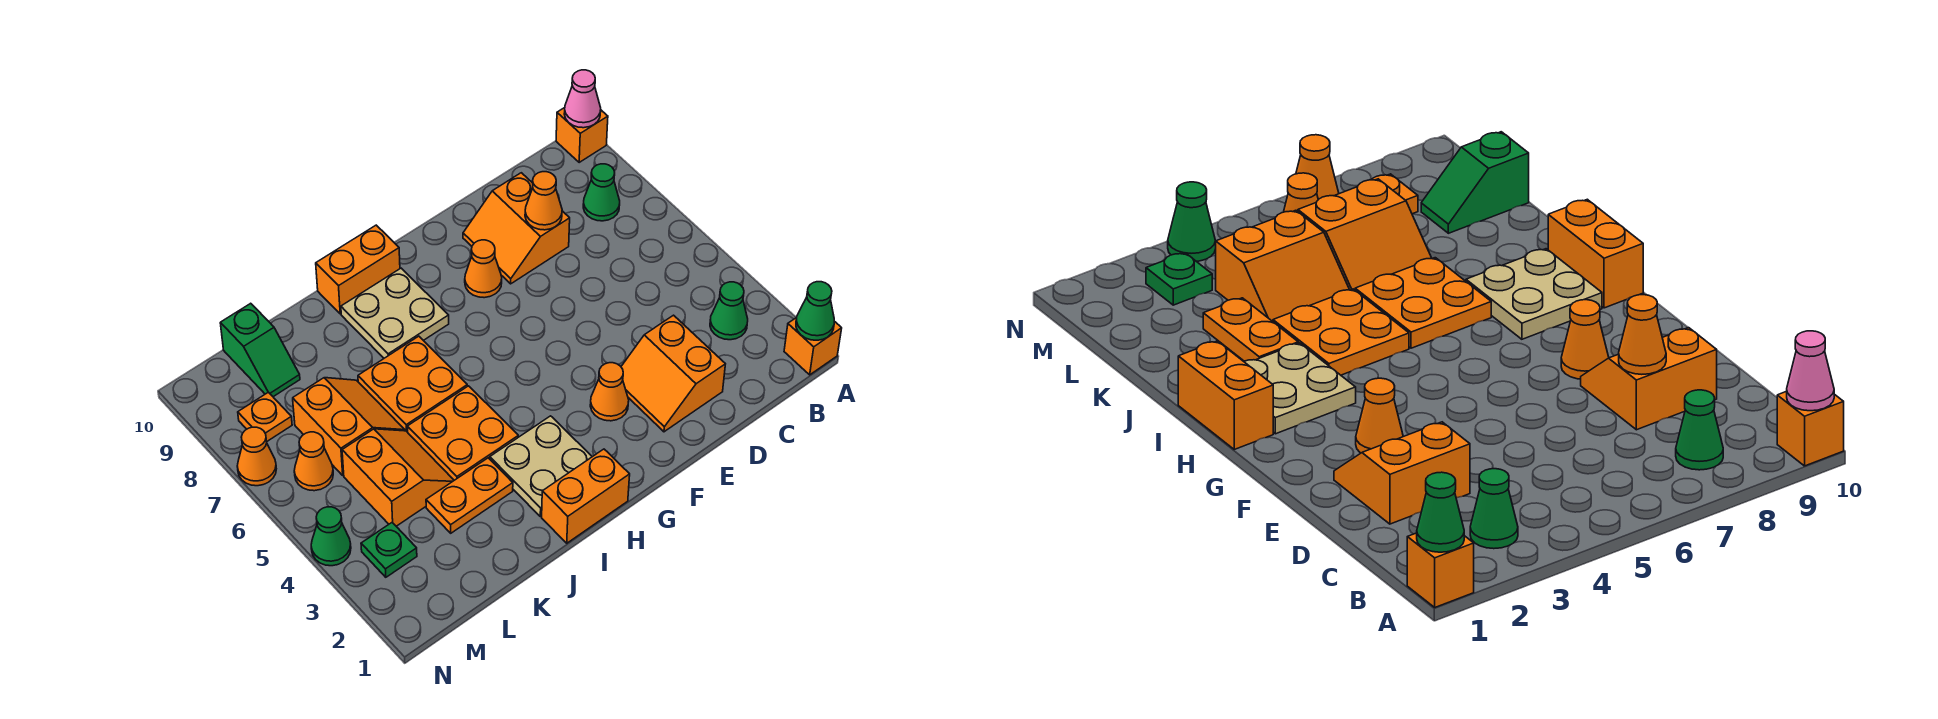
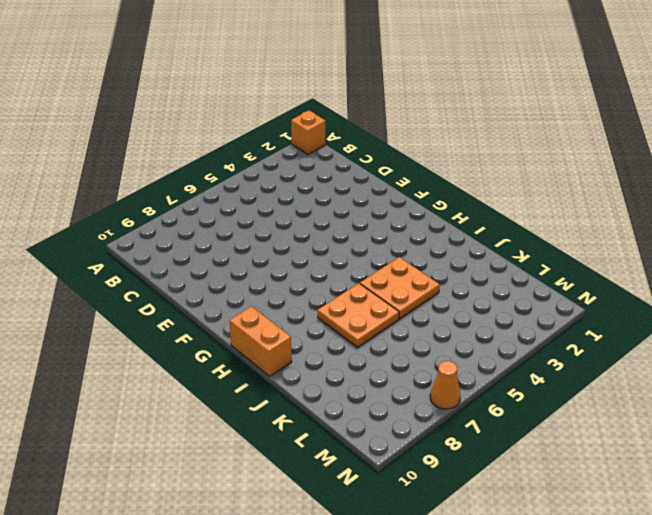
none -> orange 1x1 brick [556,108,608,162]
none -> green 1x1 cone [710,282,748,340]
none -> green 1x1 cone [583,164,620,221]

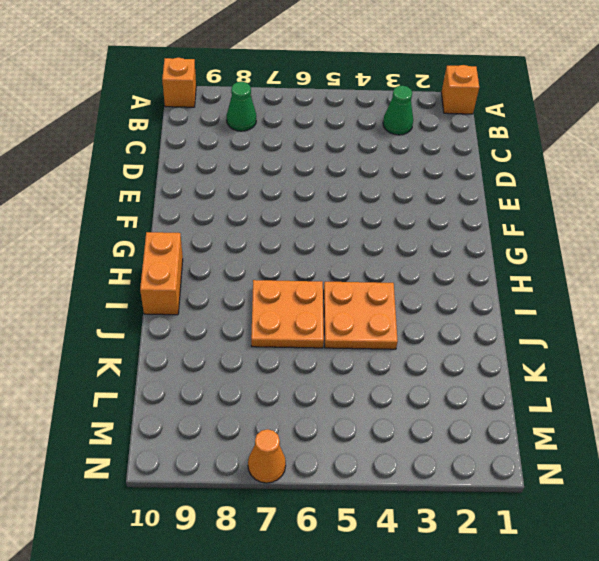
none -> orange 2x2 slope [621,315,725,432]
none -> orange 2x2 slope [463,173,570,284]
none -> orange 1x1 cone [590,363,629,421]

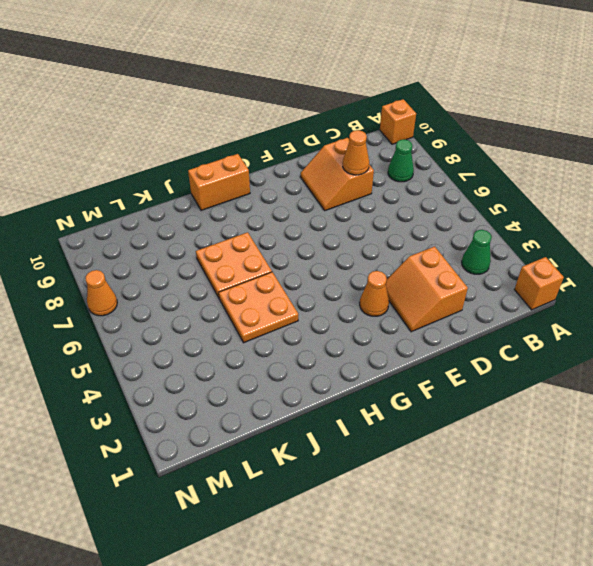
none -> orange 1x1 cone [465,240,502,298]
none -> orange 1x2 brick [542,449,630,543]
none -> tan 2x2 plate [490,416,592,517]

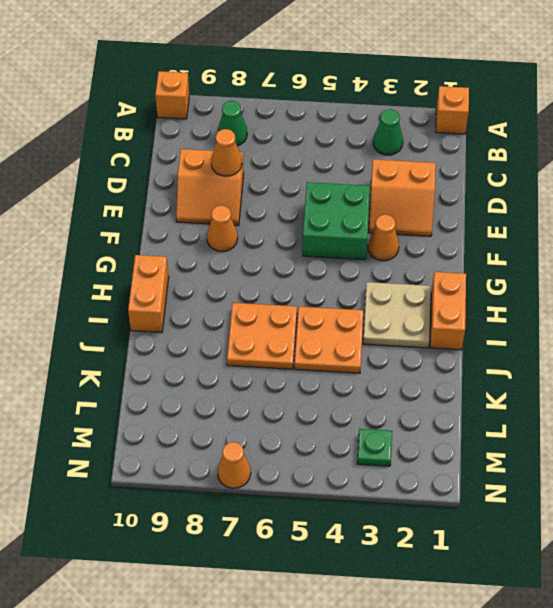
green 2x2 brick [303,182,370,260] -> none
none -> tan 2x2 plate [341,268,449,358]
none -> orange 1x2 plate [426,458,513,533]
none -> orange 2x2 slope [342,429,454,526]

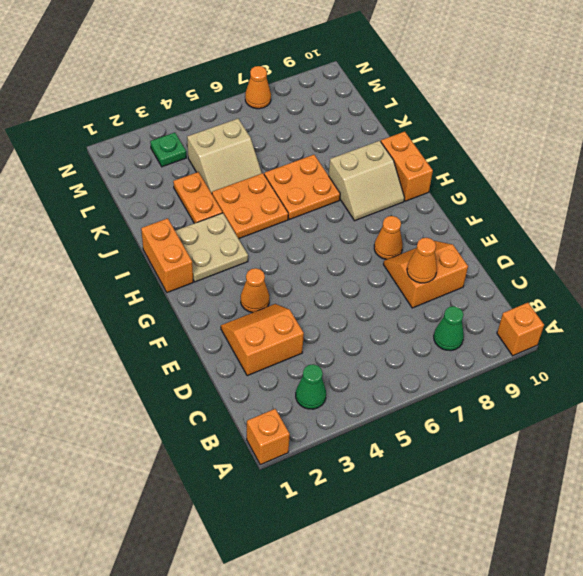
tan 2x2 slope [329,141,405,221] -> tan 2x2 plate [341,268,449,358]
tan 2x2 slope [187,119,262,193] -> orange 2x2 slope [342,429,454,526]
none -> orange 2x2 slope [293,378,405,475]
none -> green 1x2 slope [220,303,300,397]
none -> orange 1x1 cone [294,432,333,491]

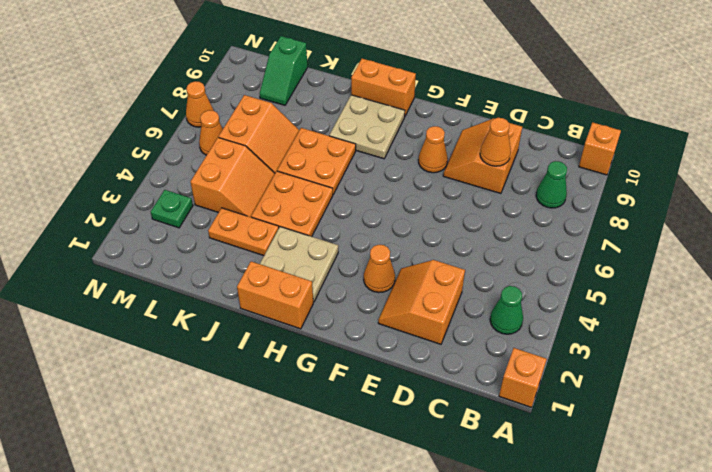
none -> orange 1x1 plate [238,392,292,441]
none -> green 1x1 cone [311,507,351,566]
none -> green 1x1 cone [796,282,834,340]

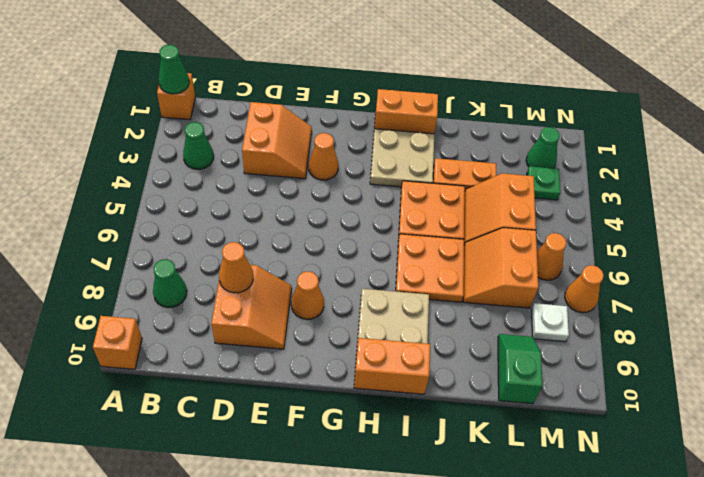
green 1x1 cone [526,127,560,168] -> green 1x1 cone moved to [311,507,351,566]
white 1x1 plate [532,303,569,342] -> orange 1x1 plate [238,392,292,441]
none -> pink 1x1 cone [564,70,601,128]

